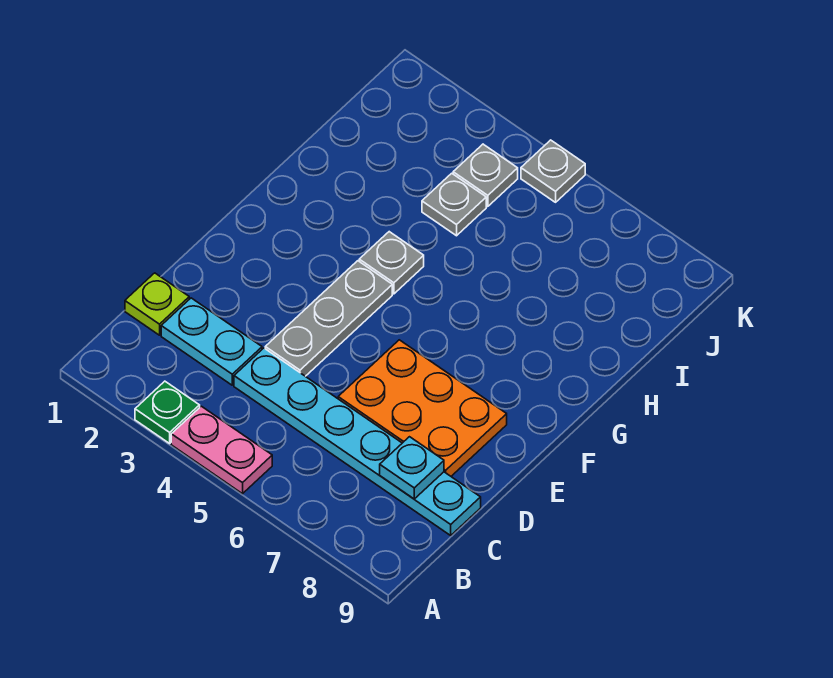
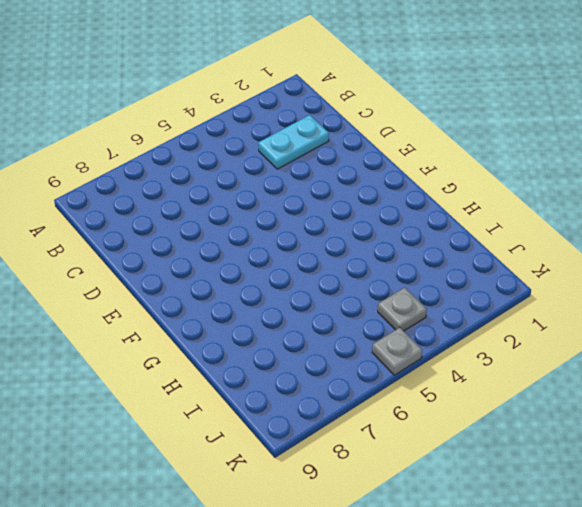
none -> green 1x1 plate [135,381,200,443]
none -> pink 1x2 plate [171,406,272,494]
none -> lime 1x1 plate [125,273,189,335]

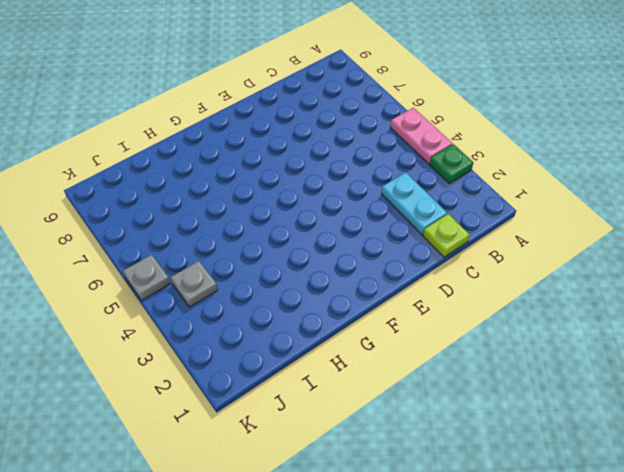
none -> cyan 1x6 plate [234,348,481,535]
none -> grey 1x3 plate [265,261,392,376]
none -> orange 2x3 plate [338,340,507,476]

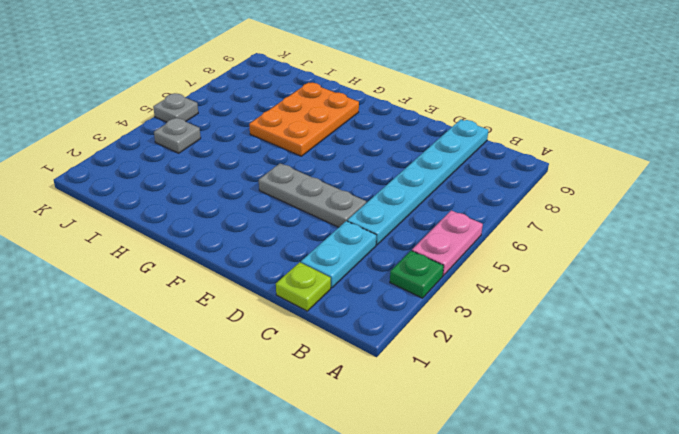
orange 2x3 plate [249,83,359,156] -> orange 2x3 plate moved to [338,340,507,476]
none -> grey 1x1 plate [359,232,424,294]
none -> grey 1x1 plate [422,173,486,236]
none -> cyan 1x1 plate [380,437,444,499]

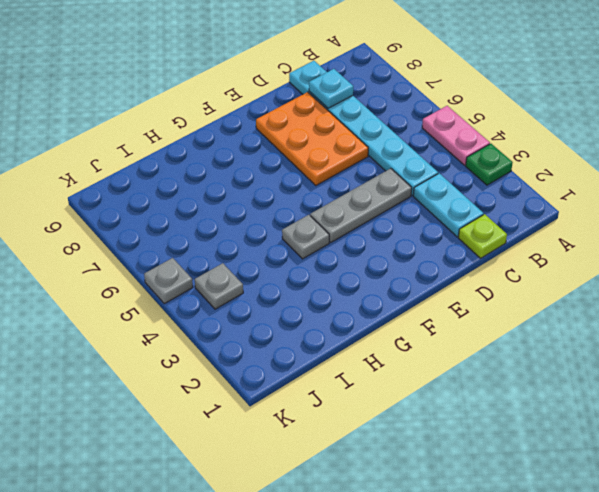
none -> grey 1x1 plate [422,173,486,236]

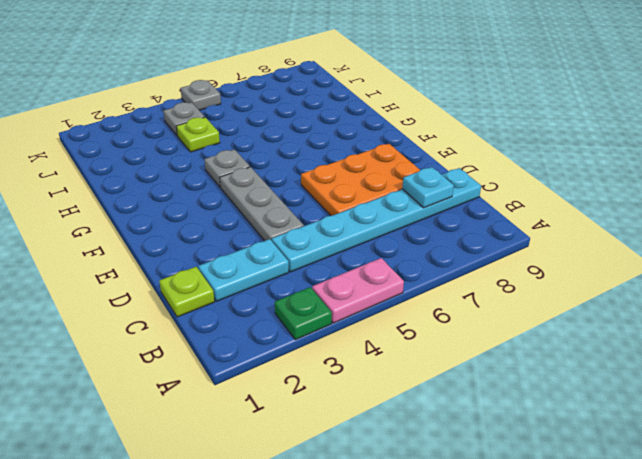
lime 1x1 plate [176,117,220,152] -> grey 1x1 plate [422,173,486,236]

